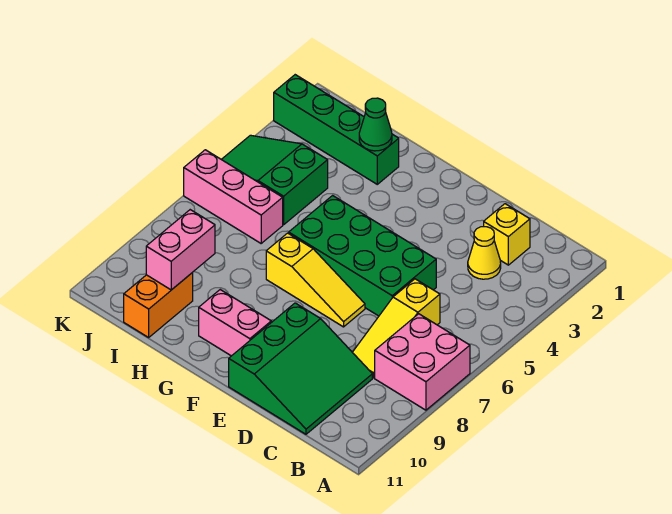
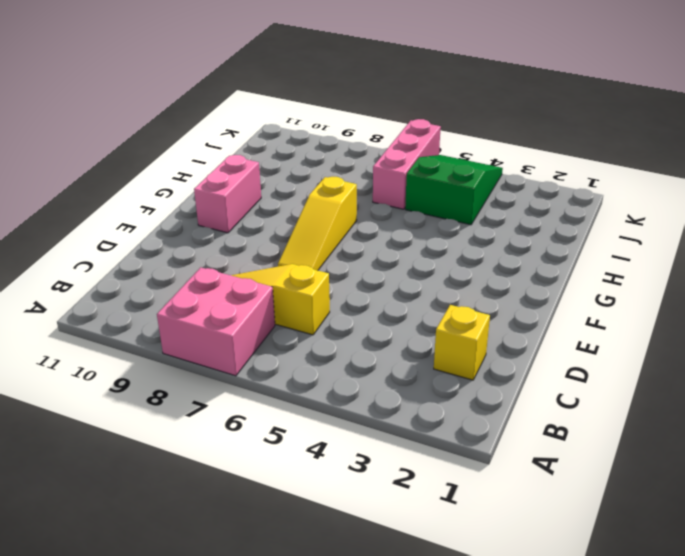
none -> yellow 1x1 cone [468,227,501,279]
none -> green 3x3 slope [229,303,372,434]
none -> green 2x4 brick [289,196,436,316]

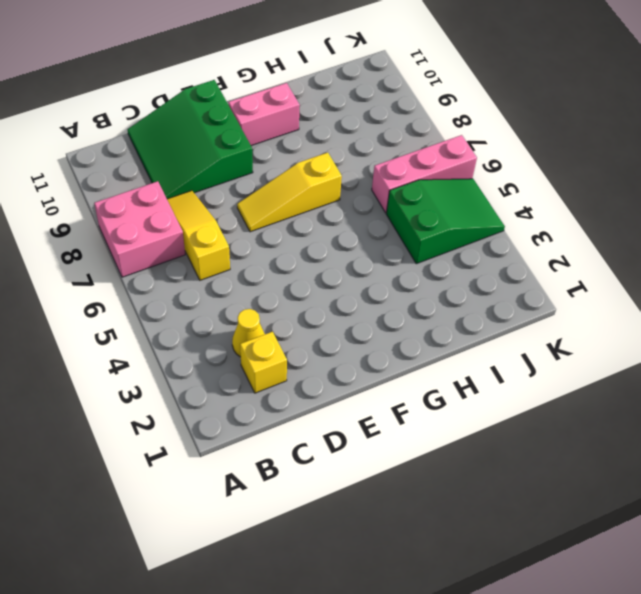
none -> green 2x4 brick [289,196,436,316]
none -> green 1x4 brick [274,75,399,184]
none -> orange 1x2 brick [124,273,193,337]

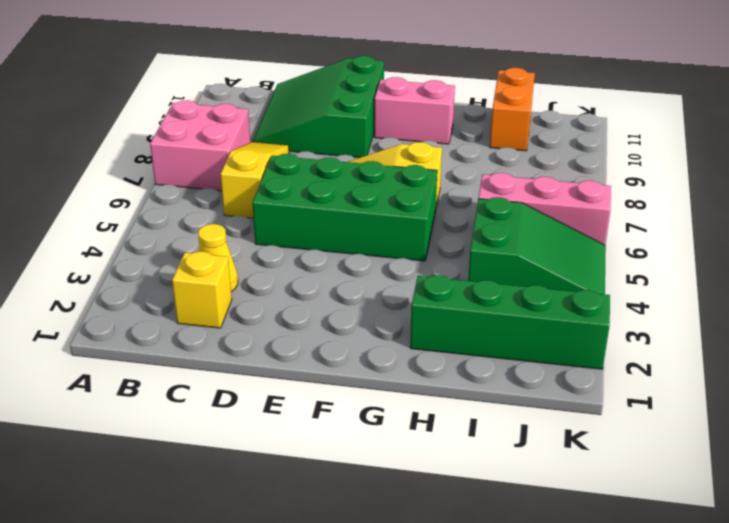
none -> green 1x1 cone [359,98,392,151]
none -> pink 1x2 brick [146,210,215,290]

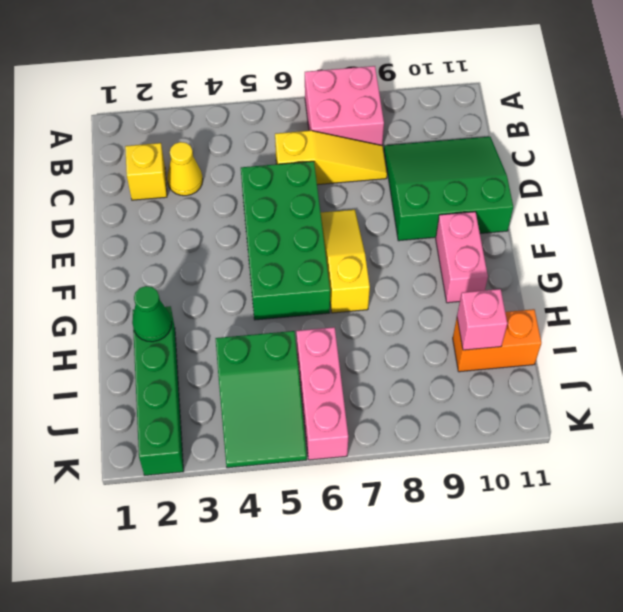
pink 1x1 brick [457,289,507,350] -> pink 1x2 brick [146,210,215,290]

